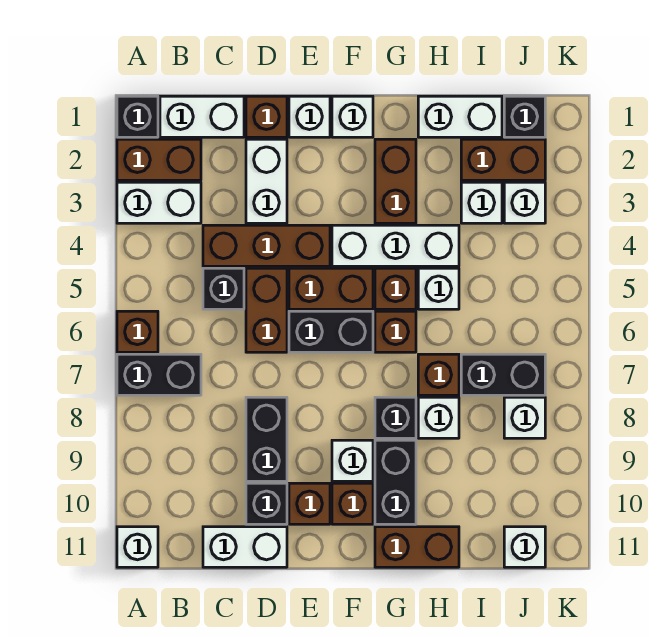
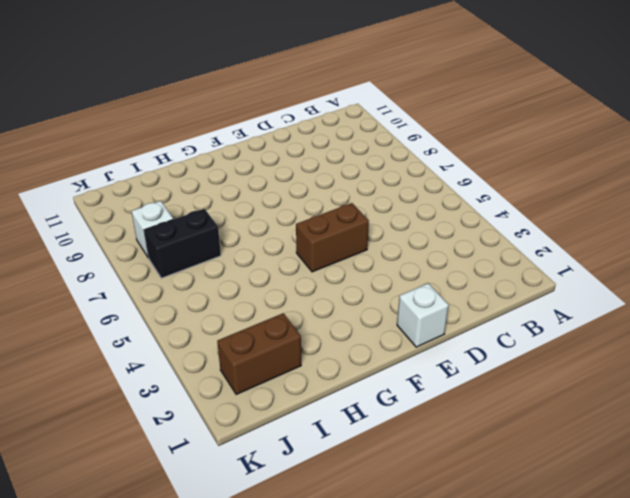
none -> black 1x1 brick [117,96,158,137]
none -> brown 1x2 brick [117,139,201,180]
none -> white 1x2 brick [117,182,201,223]
none -> brown 1x1 brick [117,311,158,352]

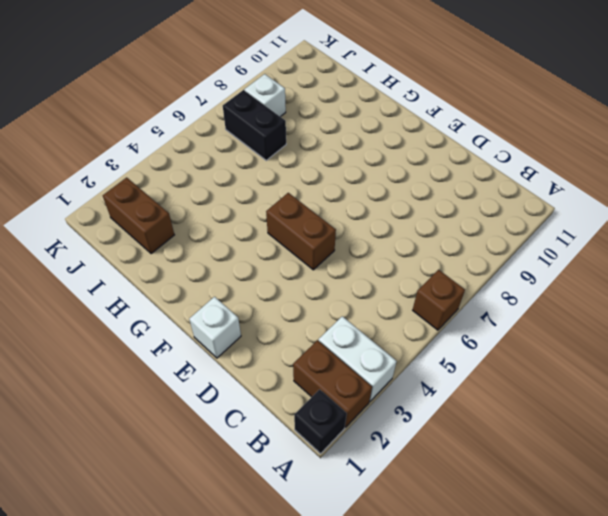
none -> black 1x2 brick [117,354,201,395]
none -> white 1x1 brick [117,527,158,567]
none -> white 1x2 brick [160,96,244,137]
none -> brown 1x3 brick [203,225,330,266]

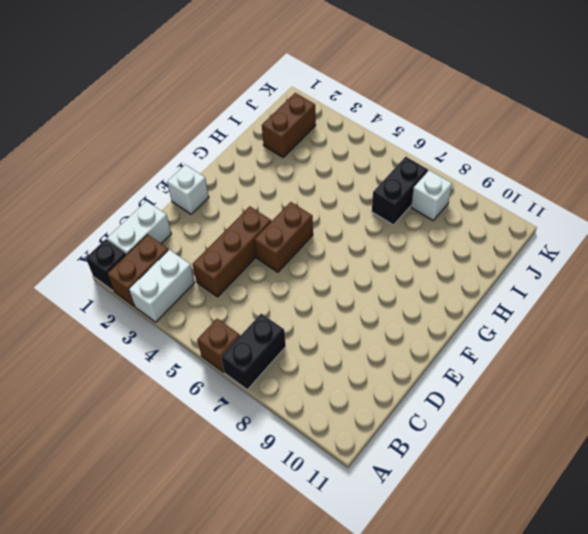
none -> white 1x1 brick [117,527,158,567]
none -> black 1x1 brick [203,268,244,309]
none -> white 1x2 brick [203,527,287,567]
none -> brown 1x1 brick [246,96,287,137]

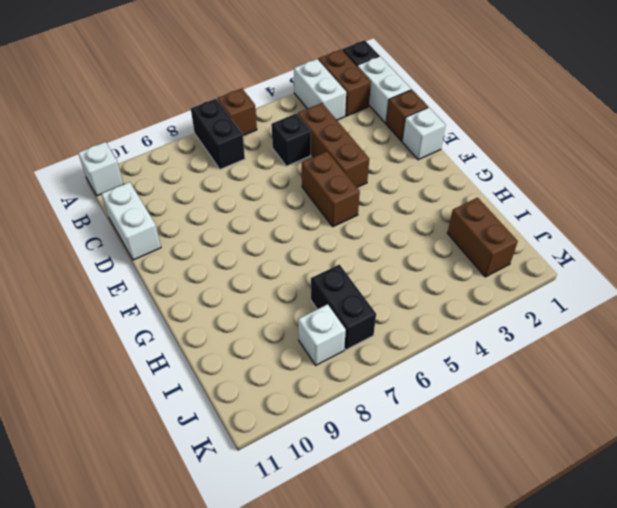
none -> white 1x2 brick [246,139,287,223]
none -> brown 1x2 brick [246,268,287,352]
none -> black 1x2 brick [246,397,287,481]
none -> black 1x1 brick [246,483,287,524]

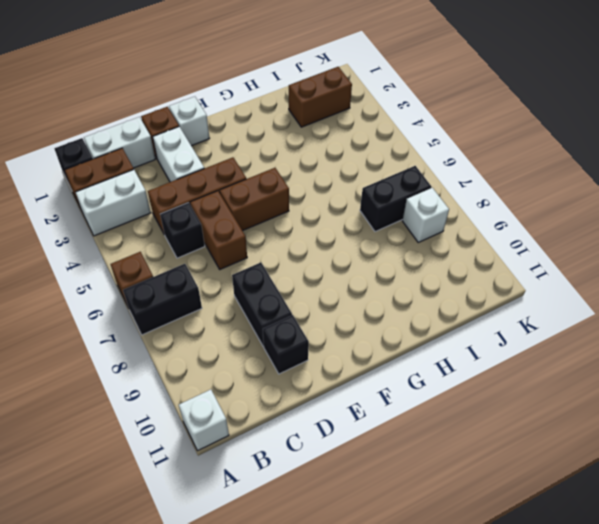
none -> white 1x2 brick [203,527,287,567]
none -> black 1x2 brick [289,311,373,352]
none -> brown 1x1 brick [289,483,330,524]
none -> white 1x1 brick [332,96,373,137]

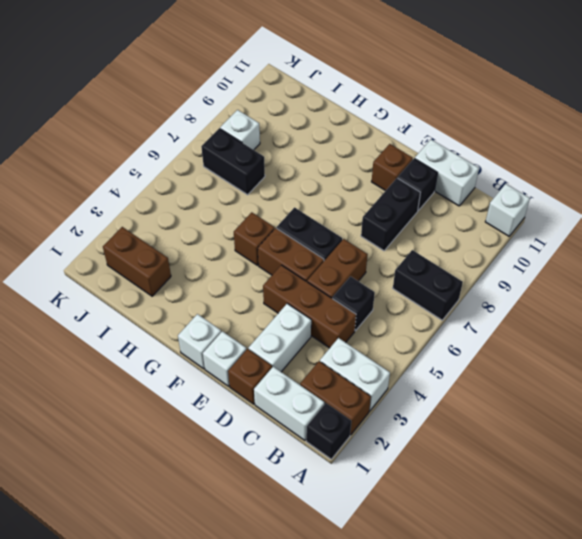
none -> brown 1x1 brick [117,311,158,352]
none -> white 1x3 brick [332,225,459,266]
none -> white 1x1 brick [332,440,373,481]
none -> brown 1x1 brick [332,483,373,524]

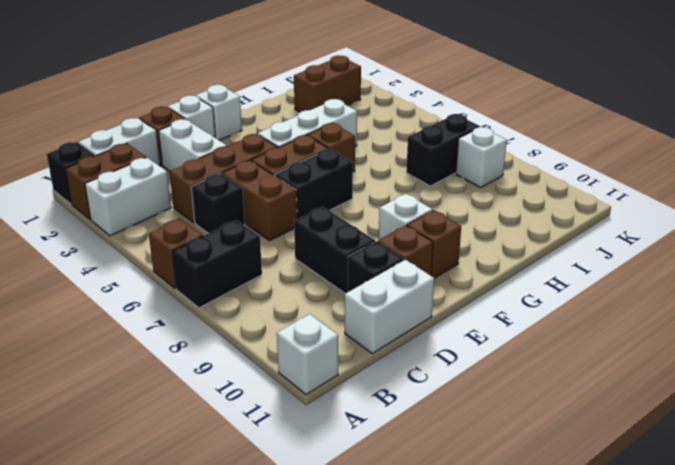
none -> brown 1x2 brick [375,139,416,223]
none -> brown 1x1 brick [375,311,416,352]
none -> black 1x1 brick [375,397,416,438]
none -> black 1x2 brick [375,440,416,524]

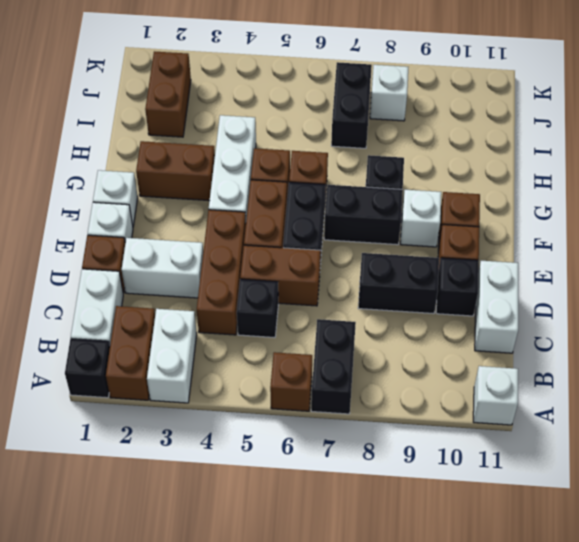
black 1x2 brick [324,185,403,245] -> black 1x2 brick moved to [375,440,416,524]
none -> brown 1x2 brick [375,527,459,567]
none -> white 1x2 brick [418,96,502,137]
none -> white 1x1 brick [418,268,459,309]
none -> brown 1x1 brick [418,354,459,395]

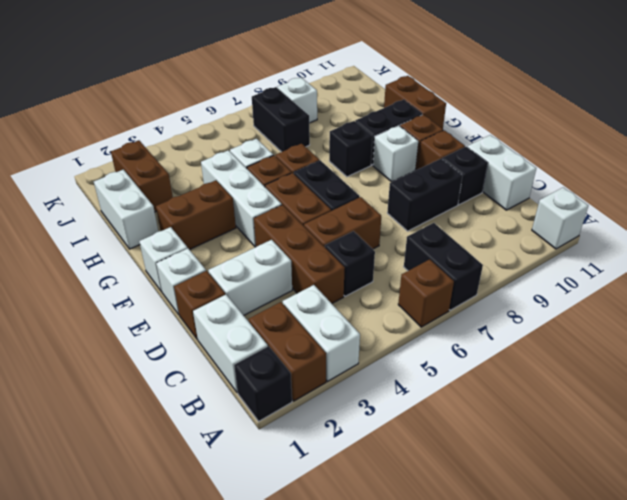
none -> brown 1x1 brick [418,354,459,395]
none -> white 1x1 brick [418,397,459,438]
none -> white 1x1 brick [461,182,502,223]
none -> black 1x1 brick [504,96,545,137]

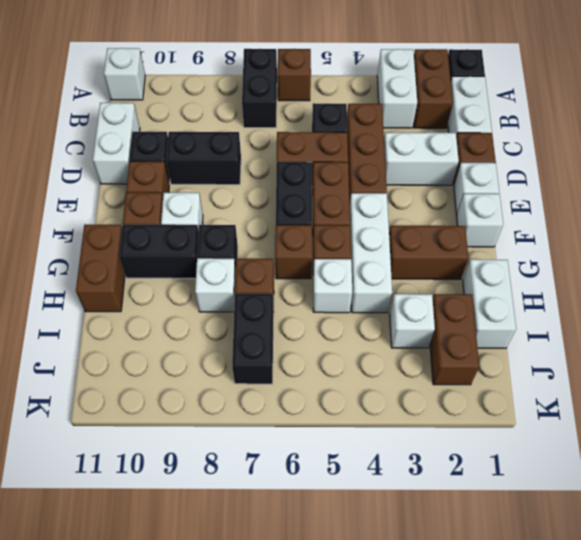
none -> black 1x1 brick [504,96,545,137]
none -> white 1x1 brick [504,182,545,223]
none -> white 1x1 brick [504,397,545,438]
none -> white 1x1 brick [504,527,545,567]

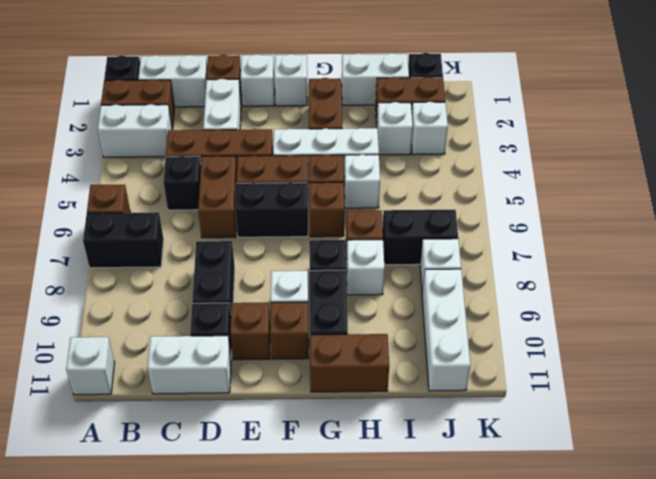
white 1x3 brick [422,269,470,391] -> white 1x1 brick [504,527,545,567]

